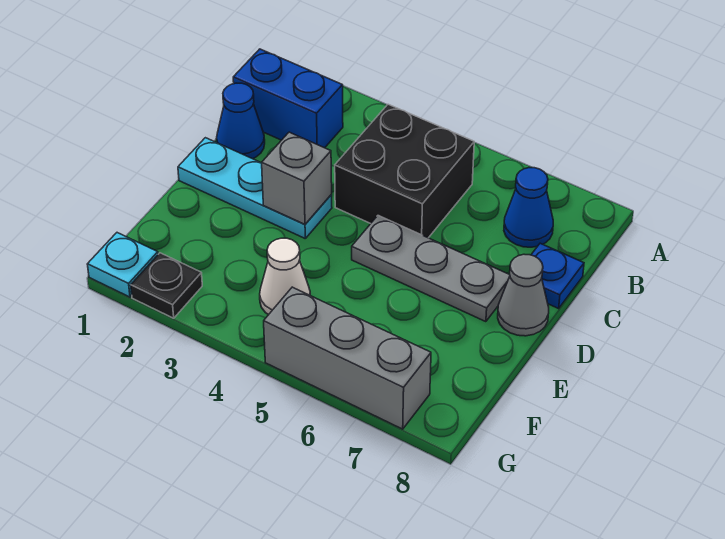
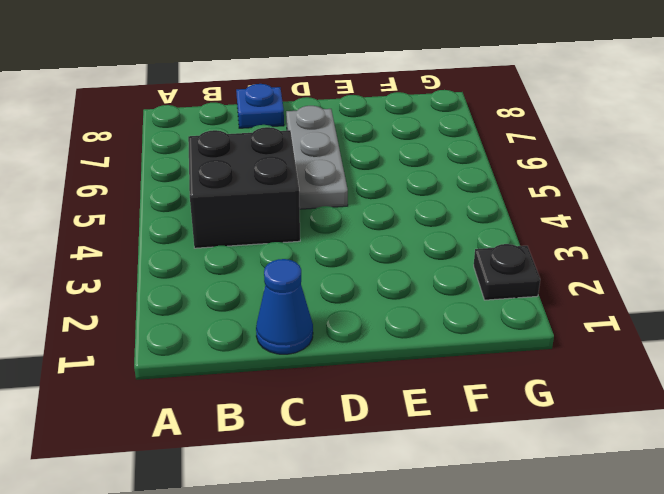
none -> blue 1x2 brick [233,49,343,148]
none -> blue 1x1 cone [504,168,553,247]
none -> cyan 1x3 plate [178,138,332,238]

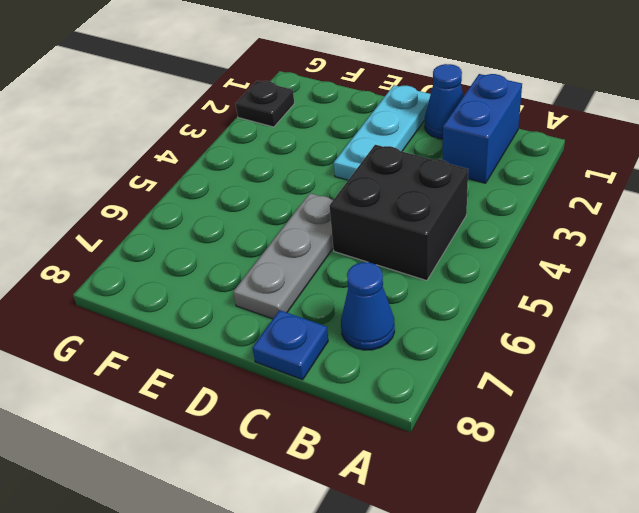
none -> grey 1x1 cone [498,254,549,336]
none -> white 1x1 cone [260,238,310,315]
none -> cyan 1x1 plate [87,233,158,297]

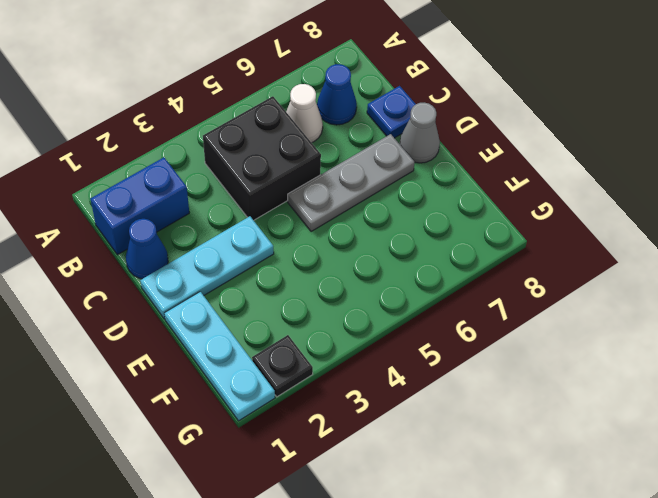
white 1x1 cone [286,84,323,143] -> white 1x1 cone moved to [260,238,310,315]
cyan 1x3 plate [164,292,275,421] -> cyan 1x1 plate [87,233,158,297]
none -> grey 1x3 brick [264,287,431,429]
none -> grey 1x1 brick [262,132,332,225]

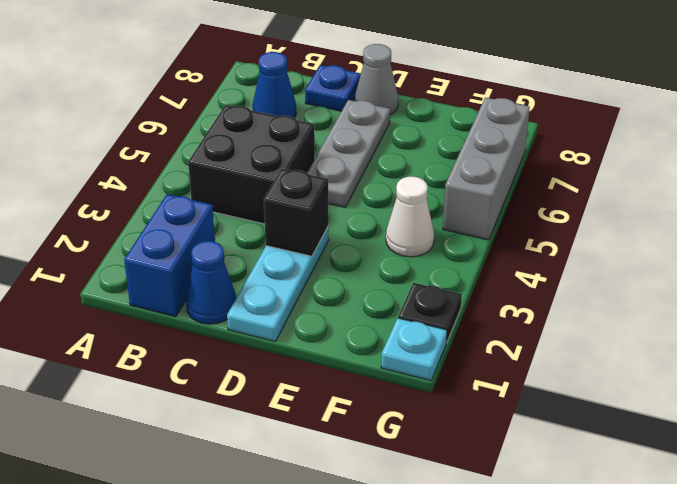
black 1x1 brick [264,169,328,256] -> grey 1x1 brick [262,132,332,225]

